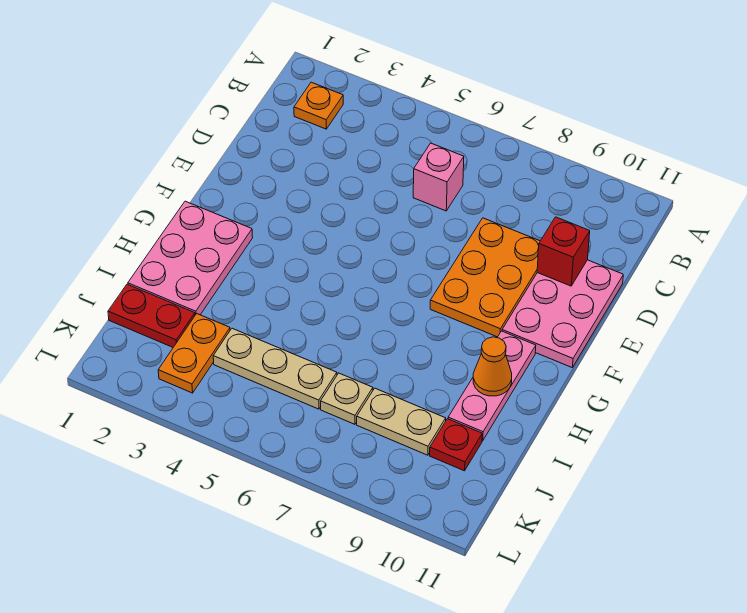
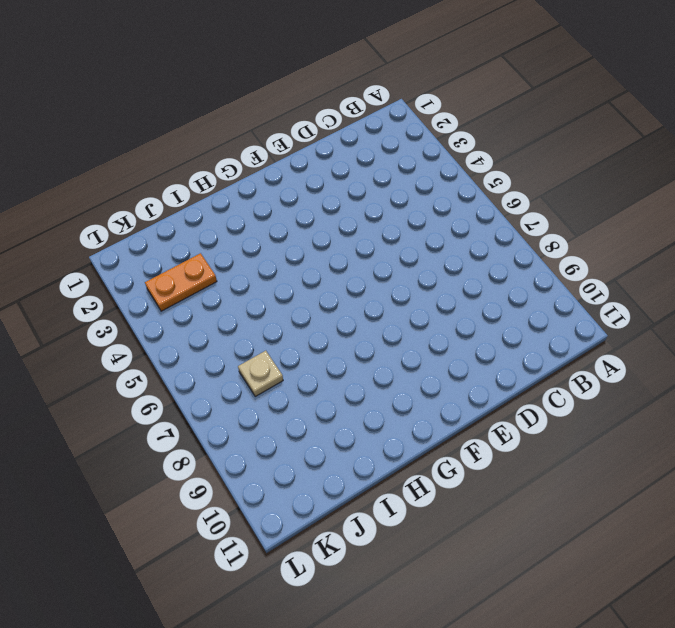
none -> orange 1x1 plate [294,82,343,129]
none -> pink 1x1 brick [413,143,464,211]
none -> orange 2x3 plate [430,218,540,337]

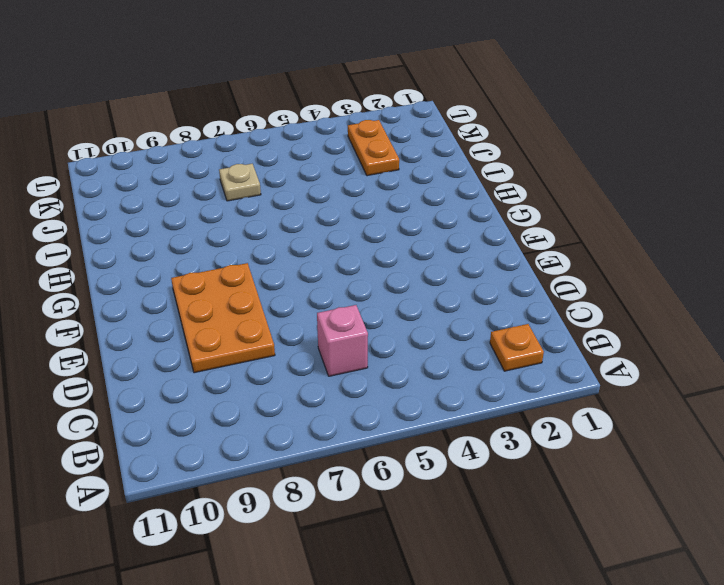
none -> pink 2x3 plate [502,260,623,367]
none -> pink 2x3 plate [128,201,253,315]
none -> pink 1x3 plate [448,331,536,441]

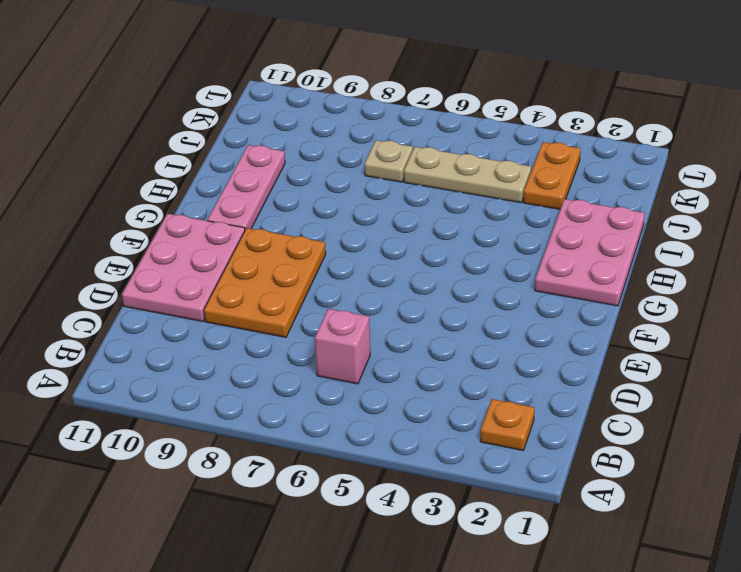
none -> red 1x2 plate [108,284,195,347]
none -> tan 1x2 plate [357,388,446,455]
none -> red 1x1 plate [430,419,482,471]

